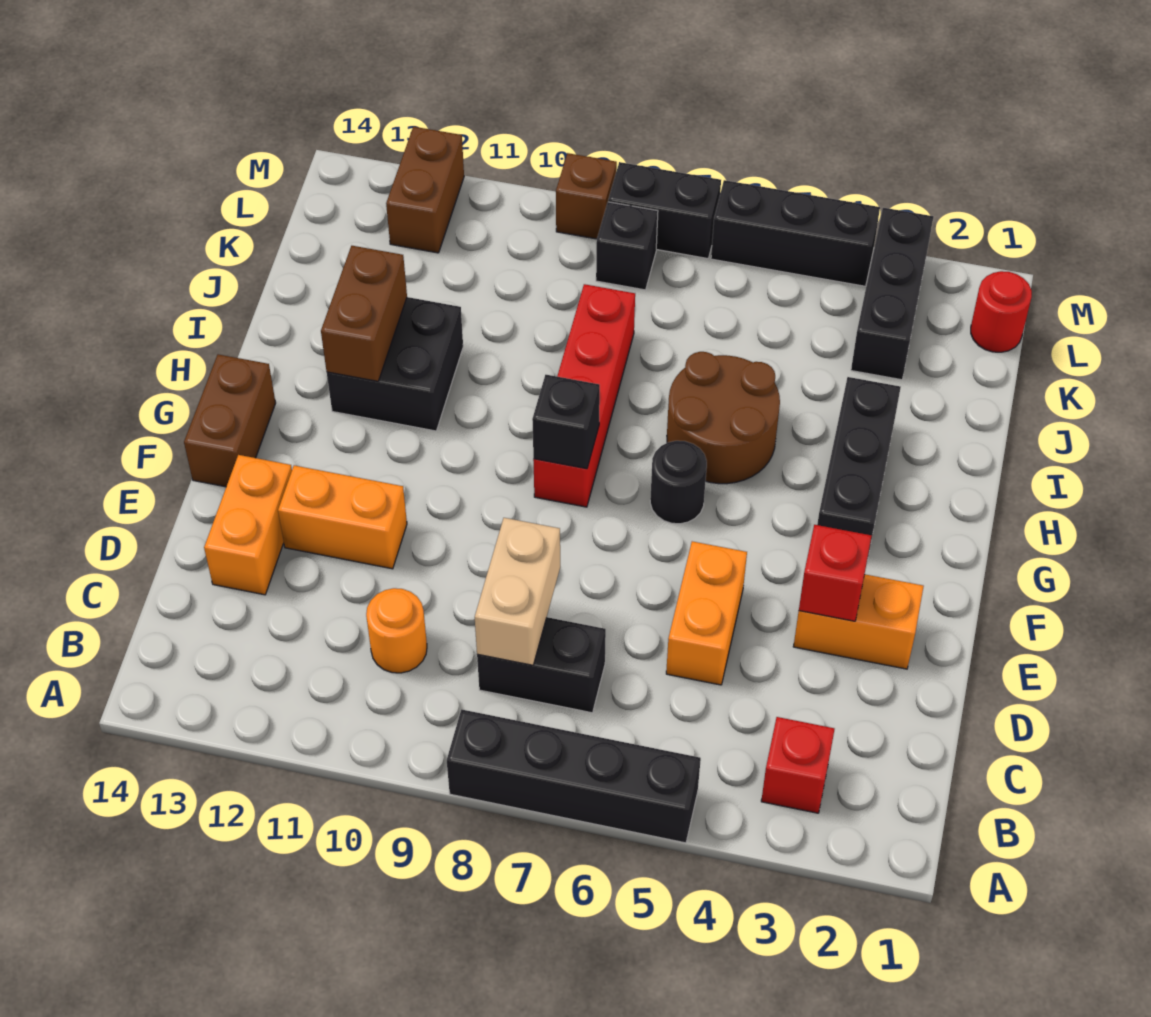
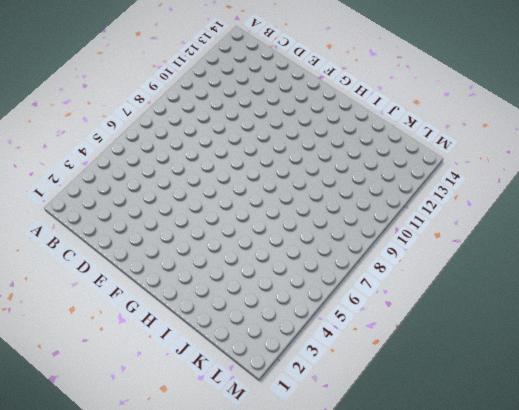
none -> black 1x4 brick [447,709,701,843]
none -> red 1x1 brick [761,717,835,813]
none -> black 1x2 brick [477,617,606,713]

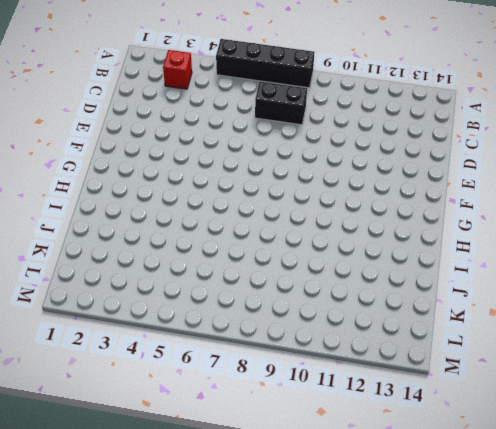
none -> orange 1x1 round brick [366,588,427,673]
none -> orange 1x2 brick [666,541,747,685]
none -> orange 1x2 brick [204,455,292,595]

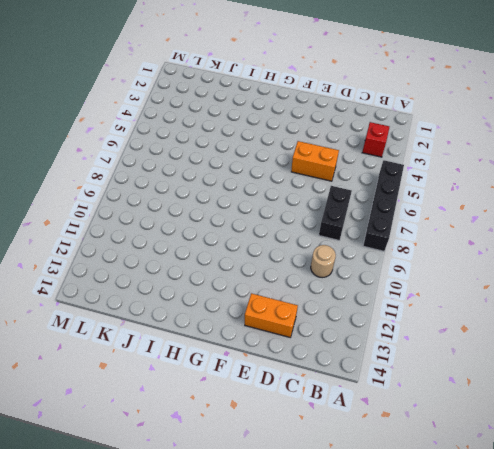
tan 1x1 round brick [311,245,336,278] -> orange 1x1 round brick [366,588,427,673]
none -> orange 1x2 brick [793,574,924,669]
none -> orange 1x2 brick [278,465,407,569]
none -> brown 1x2 brick [184,354,276,487]

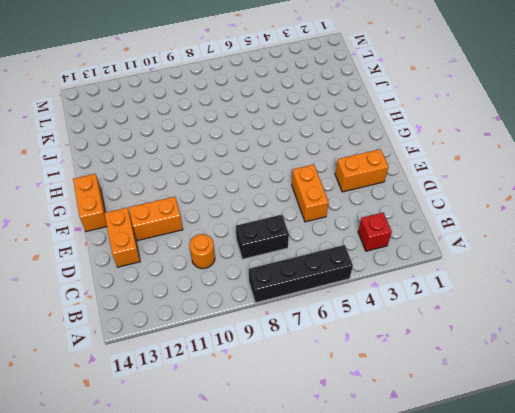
orange 1x2 brick [73,174,107,232] -> brown 1x2 brick [184,354,276,487]
none -> black 1x3 brick [817,377,901,560]
none -> black 1x1 round brick [650,441,707,524]
none -> red 1x4 brick [533,284,635,507]

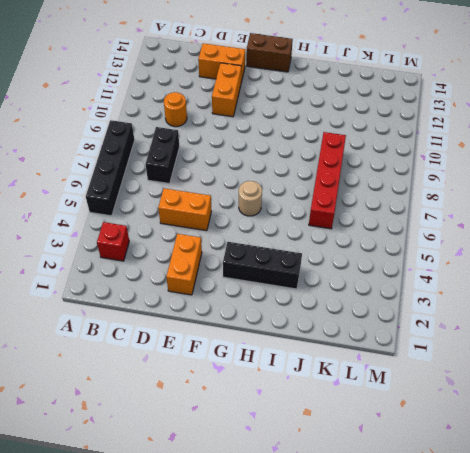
tan 1x1 round brick [239,181,262,216] -> black 1x1 round brick [650,441,707,524]
red 1x4 brick [309,132,346,229] -> red 1x4 brick turned to [533,284,635,507]
none -> brown 2x2 round brick [667,352,780,484]
none -> black 2x2 brick [327,297,463,431]
none -> black 1x3 brick [851,208,934,380]

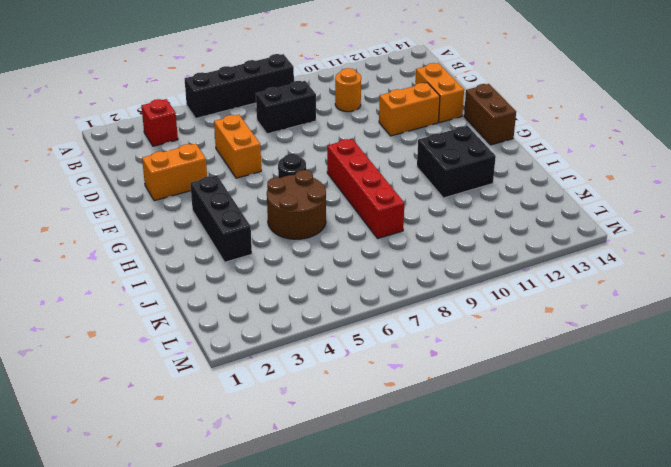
none -> black 1x3 brick [851,208,934,380]
none -> red 1x1 round brick [971,271,1032,352]
none -> black 1x1 brick [596,202,658,290]

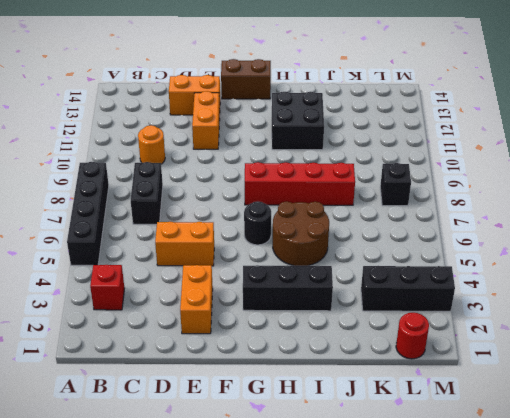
none -> brown 1x2 brick [386,127,464,253]
none -> black 1x3 brick [711,180,880,286]
none -> black 1x2 brick [608,162,721,259]

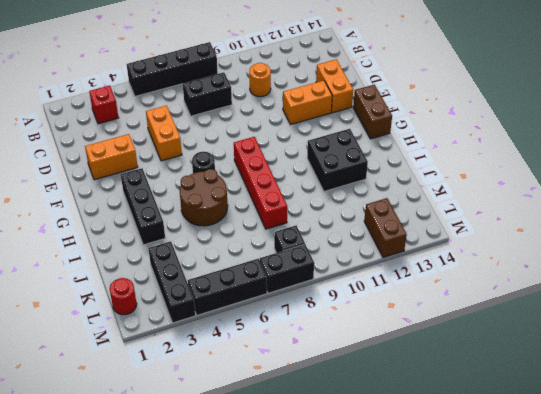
none -> brown 1x1 brick [556,153,617,239]
none -> tan 1x2 brick [475,518,560,665]
none -> red 1x1 brick [799,525,871,621]

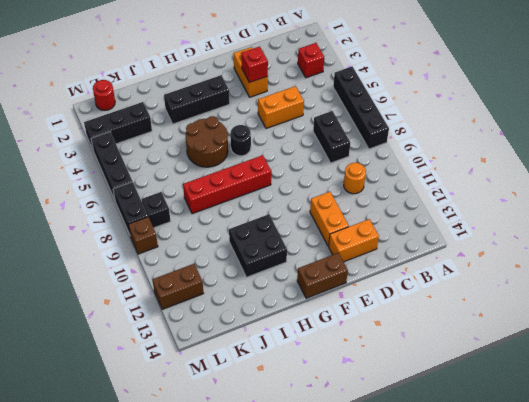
none -> tan 1x2 brick [475,518,560,665]
none -> black 1x1 brick [532,375,600,469]
none -> brown 1x2 brick [321,246,407,381]

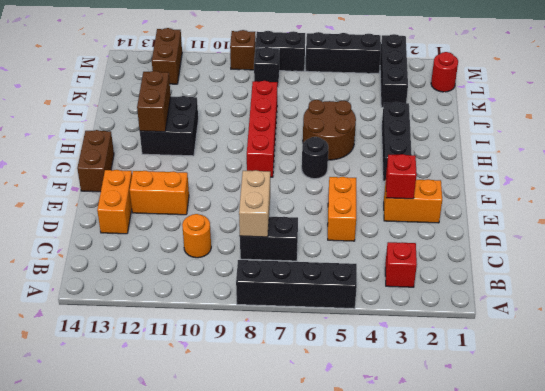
none -> black 1x1 brick [532,375,600,469]

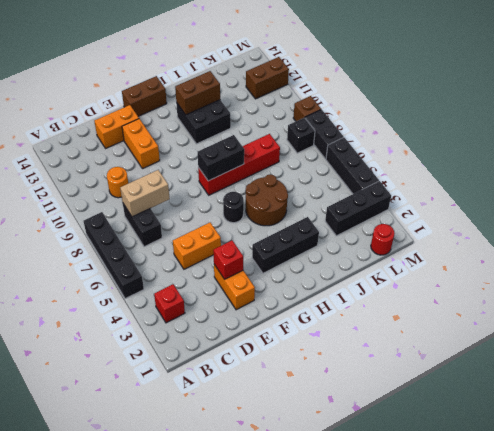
black 1x2 brick [198,135,244,181] -> black 1x1 brick [532,375,600,469]

